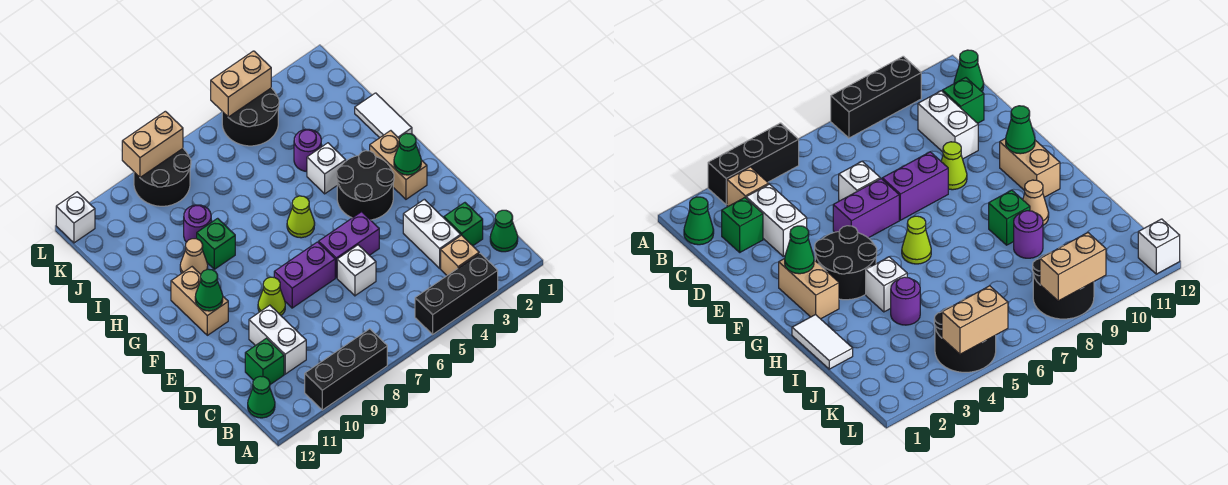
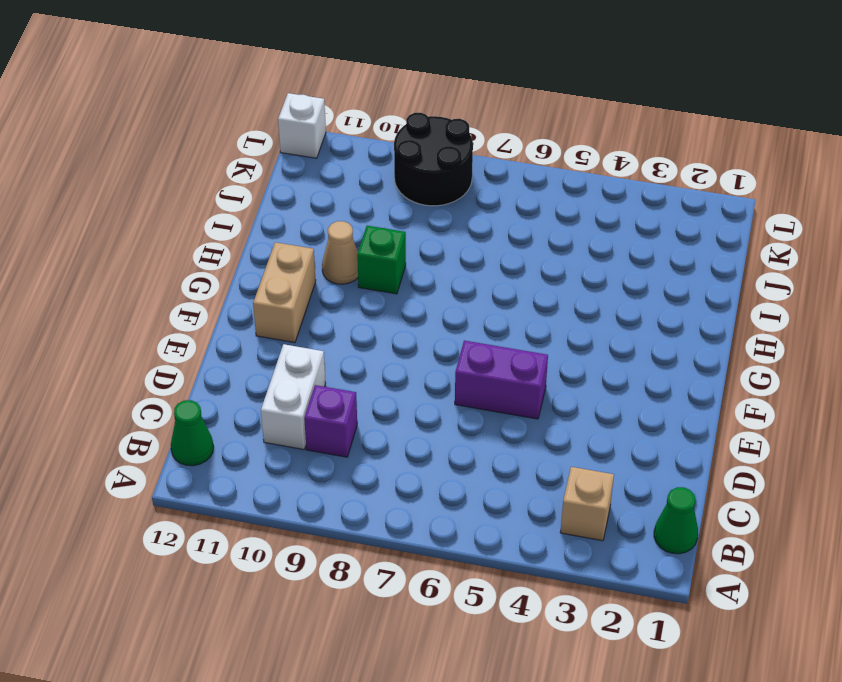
purple 1x1 brick [304,385,357,457] -> none
none -> black 1x3 brick [415,253,498,334]
none -> black 1x3 brick [305,329,387,410]
none -> green 1x1 brick [444,203,483,246]
none -> white 1x2 brick [403,199,461,268]

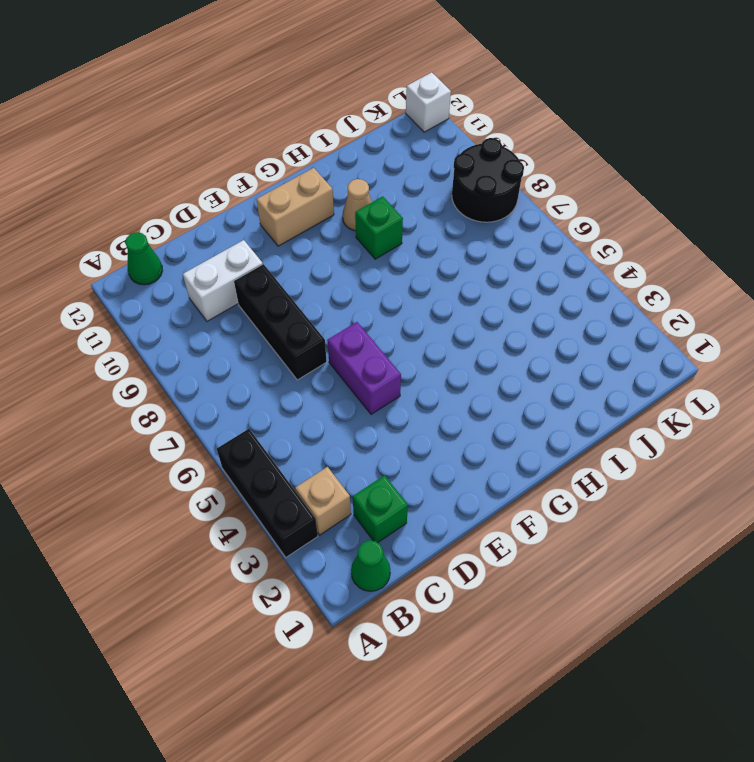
black 1x3 brick [234,264,327,380] -> black 1x3 brick moved to [305,329,387,410]
none -> white 1x2 brick [403,199,461,268]
none -> green 1x1 brick [245,338,284,384]
none -> white 1x1 brick [337,245,376,296]
none -> purple 1x2 brick [274,242,335,308]

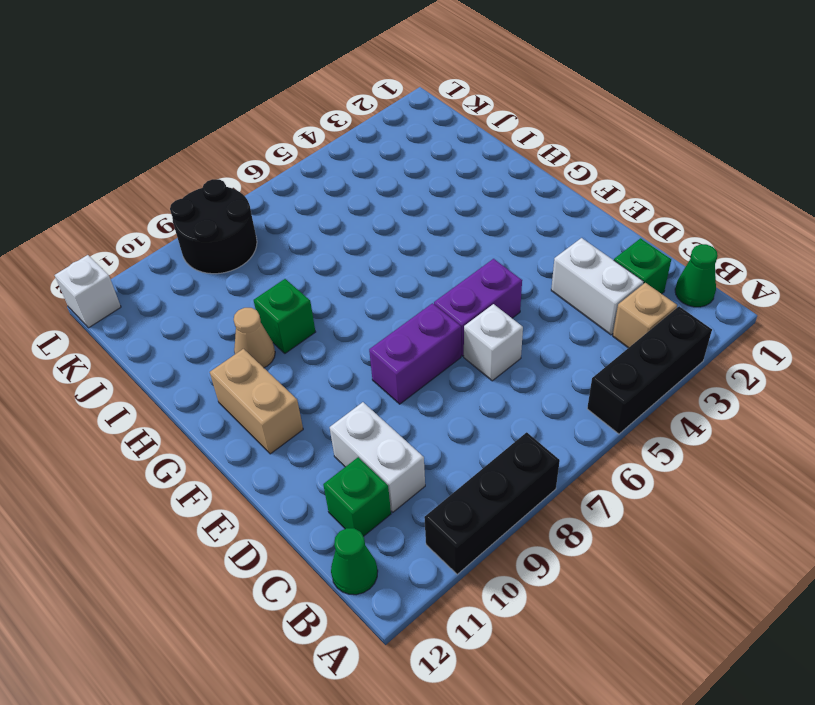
none -> lime 1x1 cone [258,277,285,315]
none -> tan 1x2 brick [370,131,427,199]
none -> black 2x2 round brick [336,151,394,220]
none -> lime 1x1 cone [287,196,315,238]

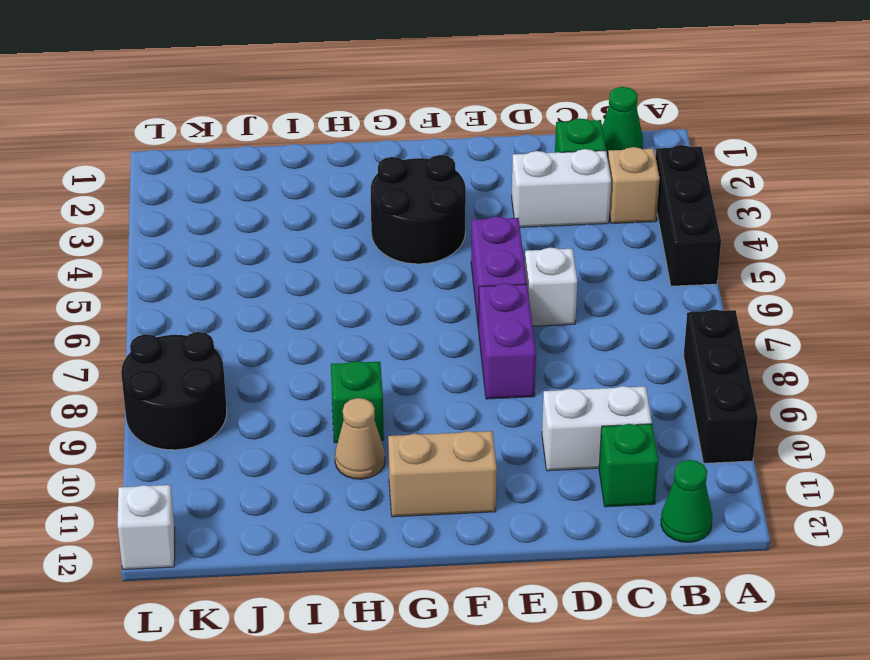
none -> lime 1x1 cone [258,277,285,315]
none -> tan 1x2 brick [370,131,427,199]
none -> lime 1x1 cone [287,196,315,238]
none -> white 1x2 tile [355,93,412,138]

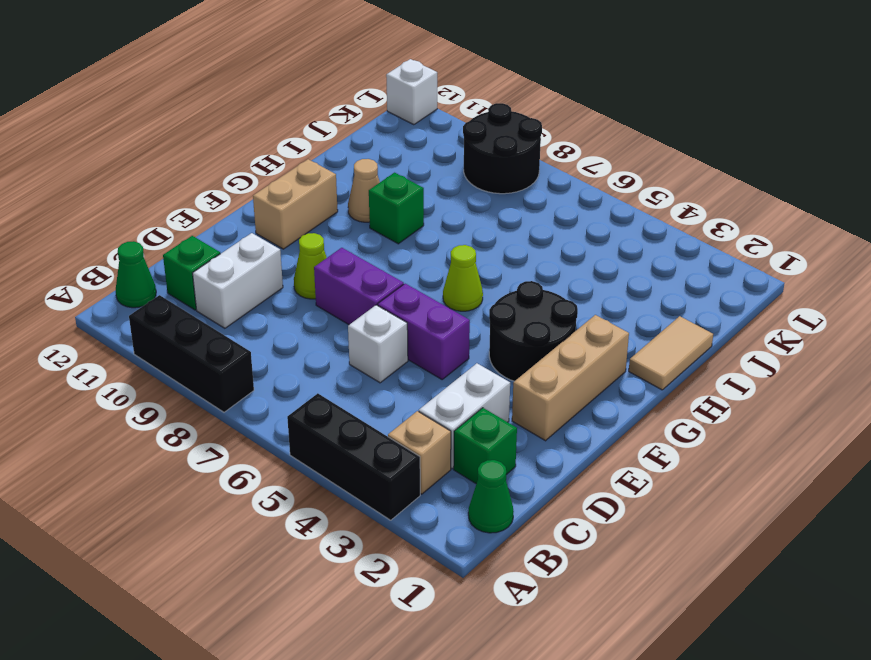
tan 1x3 brick [512,315,629,441] -> tan 1x2 brick [370,131,427,199]
tan 1x2 tile [629,316,713,390] -> white 1x2 tile [355,93,412,138]
none -> white 1x1 brick [307,143,346,194]
none -> purple 1x1 round brick [294,129,321,171]
none -> purple 1x1 round brick [184,205,211,242]
none -> black 2x2 round brick [222,88,279,146]

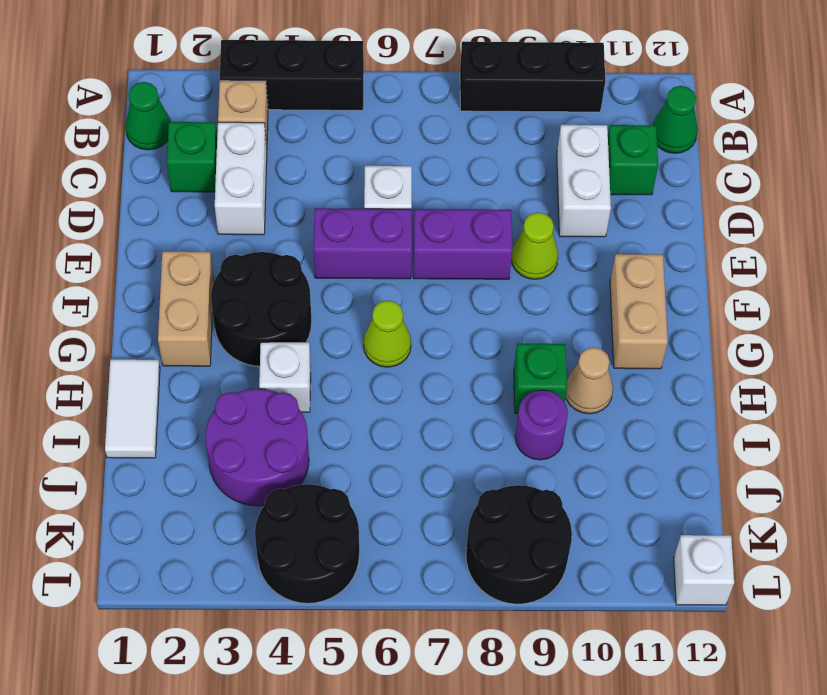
purple 2x2 round brick [205,389,309,506] -> purple 1x1 round brick [294,129,321,171]
none -> green 1x1 cone [394,133,421,175]
none -> green 1x1 cone [195,269,223,311]
none -> tan 1x2 brick [211,51,271,117]
none -> tan 1x2 brick [122,111,183,177]

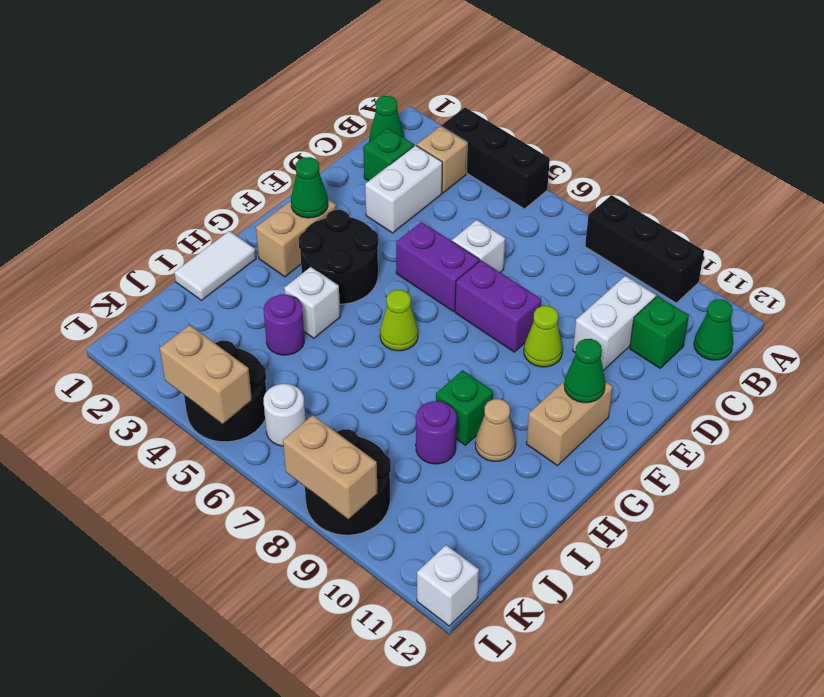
white 1x1 round brick [264,384,305,446] -> none

